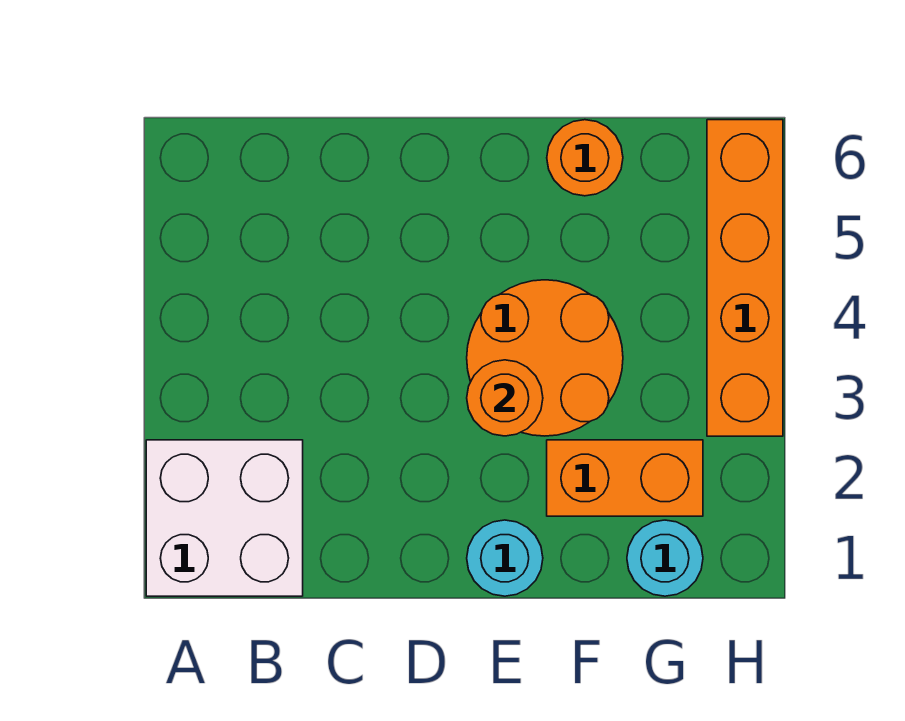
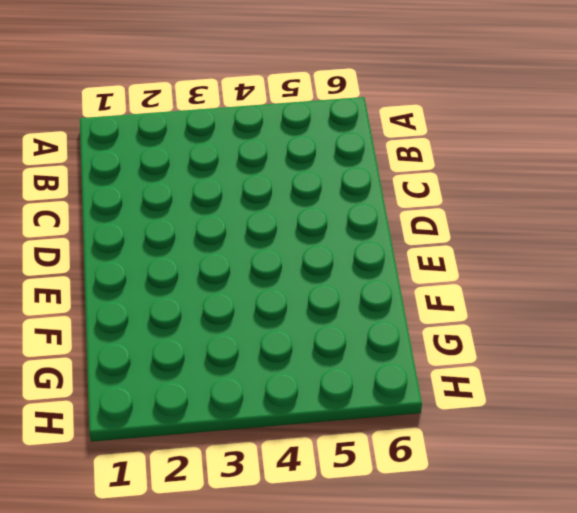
none -> white 2x2 brick [146,440,303,596]
none -> cyan 1x1 round brick [467,520,543,596]

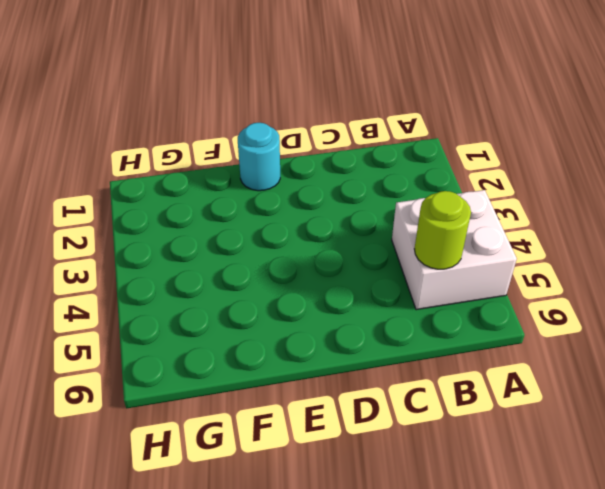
white 2x2 brick [392,190,517,310] -> white 2x2 brick moved to [146,440,303,596]
lime 1x1 round brick [415,191,471,269] -> none
none -> orange 2x2 round brick [467,280,623,436]
none -> orange 1x2 brick [547,440,703,516]

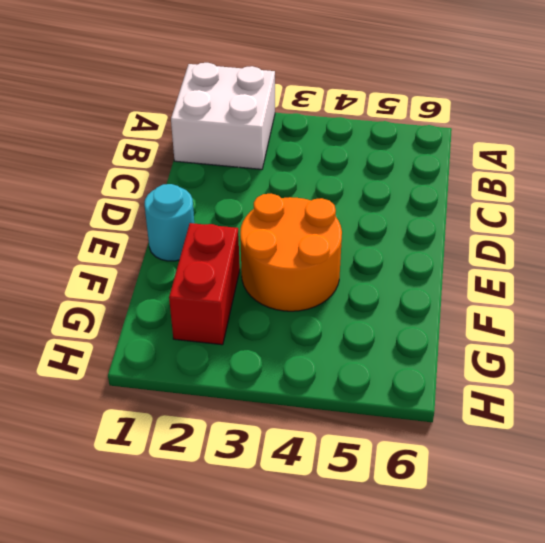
red 1x2 brick [169,223,240,345] -> orange 1x2 brick [547,440,703,516]
none -> orange 1x1 round brick [547,120,623,196]
none -> cyan 1x1 round brick [627,520,703,596]

